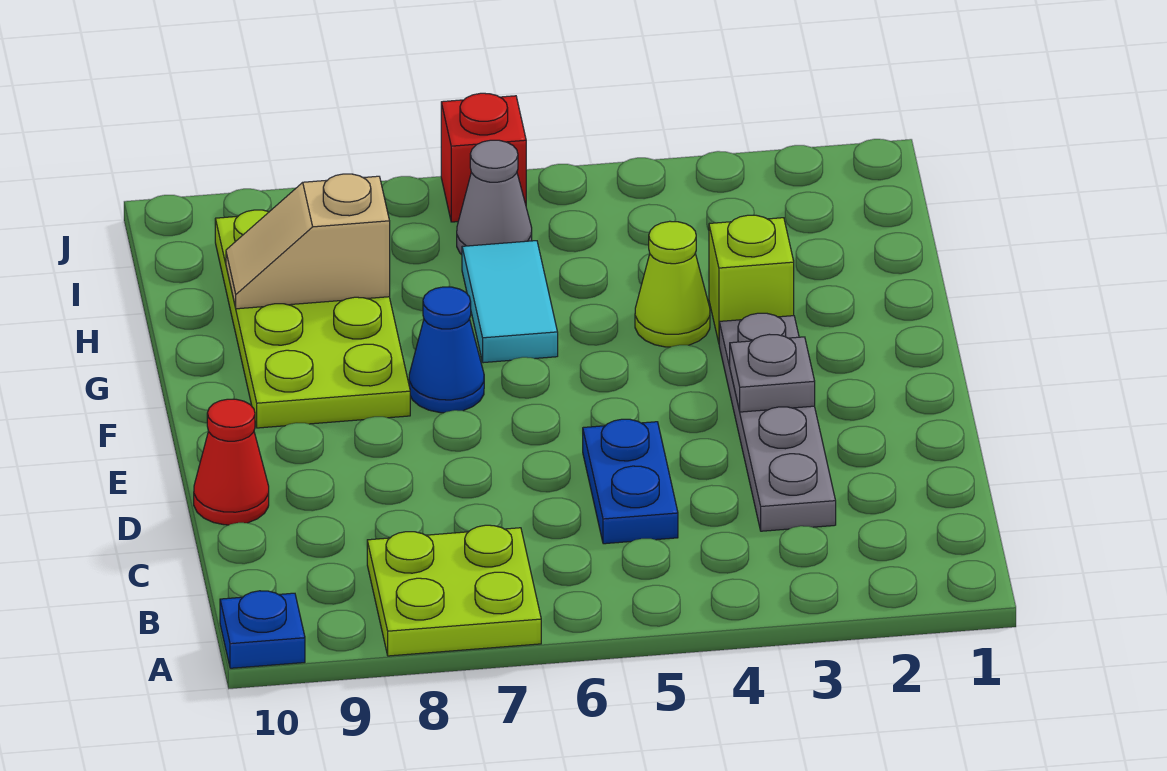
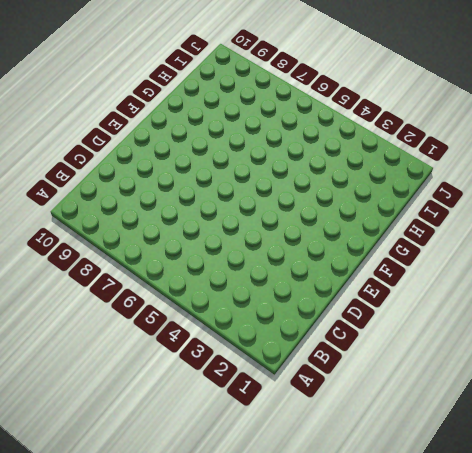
none -> lime 2x2 plate [367,525,541,656]
none -> blue 1x1 plate [220,591,305,668]
none -> grey 1x4 plate [719,313,836,531]

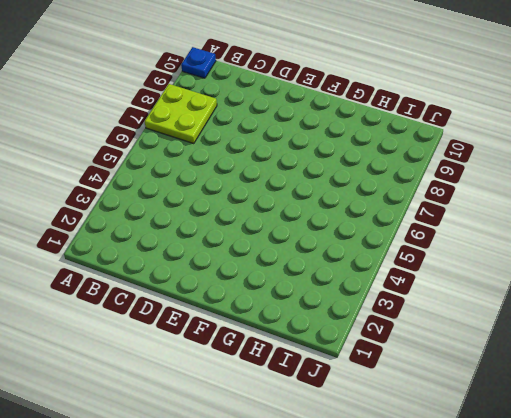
none -> grey 1x4 plate [719,313,836,531]
none -> blue 1x2 plate [583,419,678,544]
none -> red 1x1 cone [194,399,269,525]

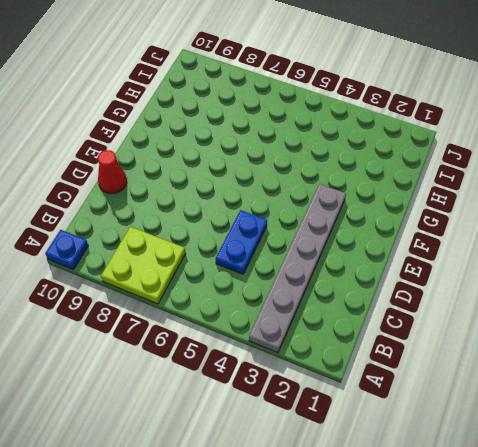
grey 1x6 plate [249,184,346,353] -> grey 1x4 plate [719,313,836,531]
none -> blue 1x1 cone [409,287,484,413]
none -> lime 2x4 plate [215,210,410,428]
none -> lime 1x1 brick [709,215,794,342]

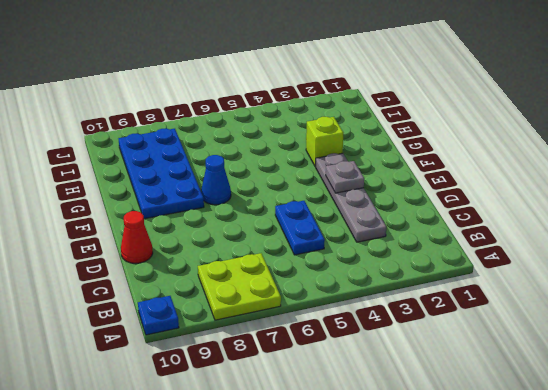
blue 2x4 plate [118,128,204,219] -> lime 2x4 plate [215,210,410,428]
none -> lime 1x1 cone [635,221,710,347]
none -> cyan 1x2 tile [462,241,558,363]
none -> grey 1x1 cone [457,140,532,255]

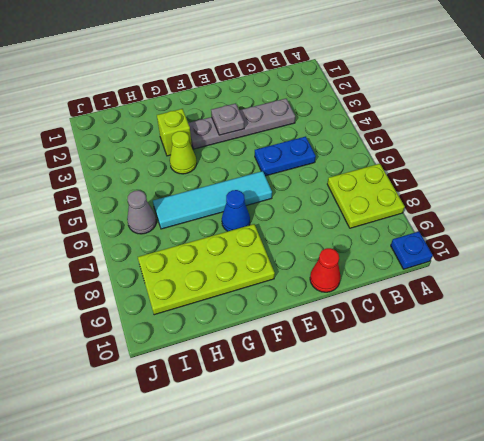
cyan 1x4 tile [153,171,272,229] -> cyan 1x2 tile [462,241,558,363]
none -> red 1x1 brick [441,93,526,222]
none -> tan 1x2 slope [226,174,390,309]

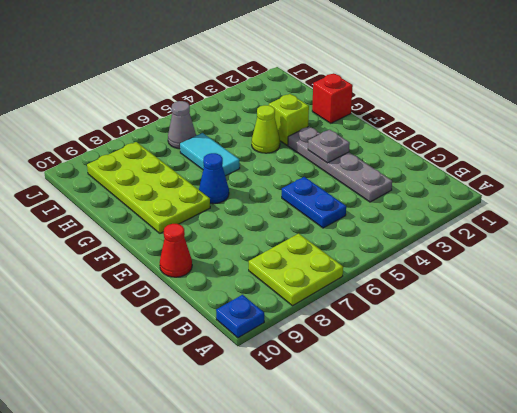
red 1x1 brick [312,73,353,123] -> red 1x1 brick moved to [441,93,526,222]
none -> tan 1x2 slope [226,174,390,309]

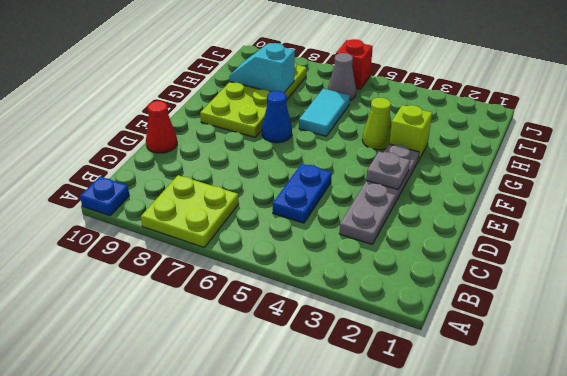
cyan 1x2 slope [229,43,295,93] -> tan 1x2 slope [226,174,390,309]

